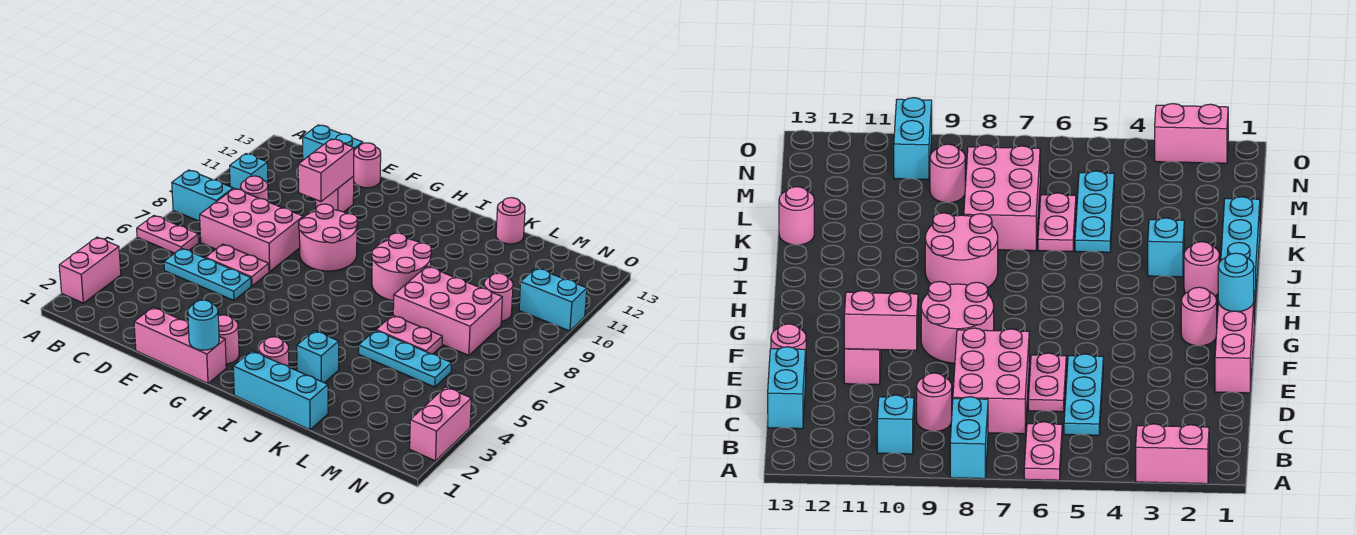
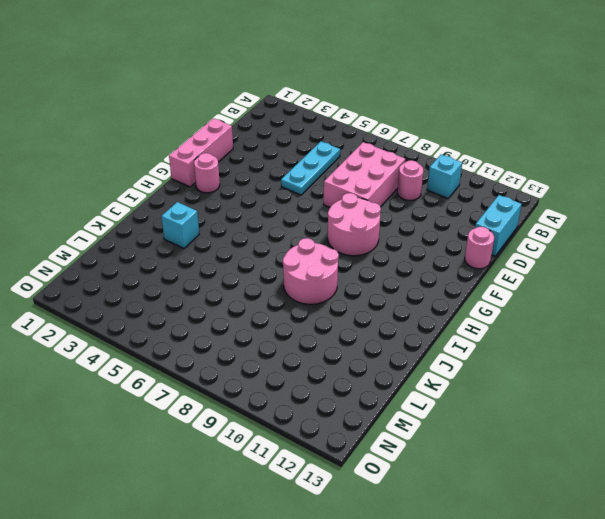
none -> pink 1x2 brick [59,237,121,303]
none -> pink 1x2 plate [137,216,199,253]
none -> cyan 1x2 brick [172,170,233,221]

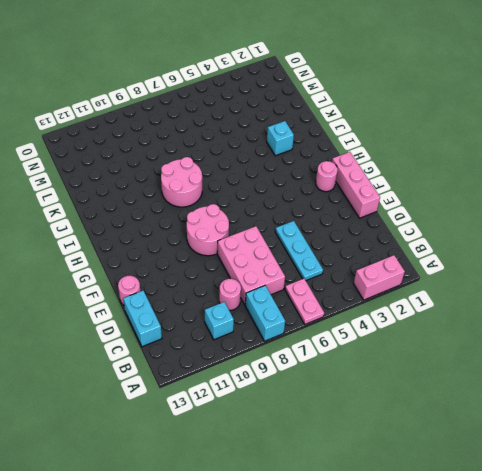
none -> pink 1x2 plate [206,244,269,286]
none -> pink 1x1 brick [316,176,354,212]
none -> cyan 1x3 brick [233,351,328,430]

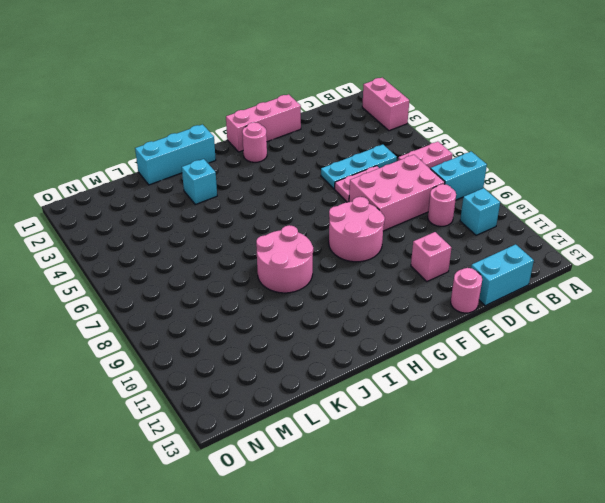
none -> pink 1x1 round brick [259,337,289,367]
none -> cyan 1x3 plate [359,330,452,387]
none -> pink 1x2 plate [376,315,442,354]

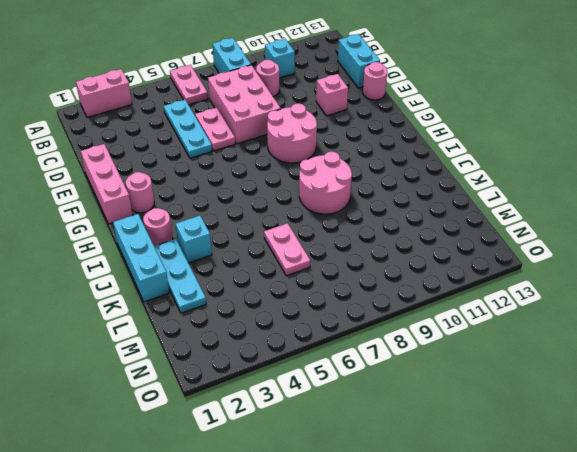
cyan 1x3 plate [154,239,206,313] -> cyan 1x3 plate moved to [359,330,452,387]
none -> pink 2x3 brick [393,266,502,356]
none -> pink 1x1 round brick [496,198,525,244]
none -> pink 1x1 round brick [484,273,513,321]

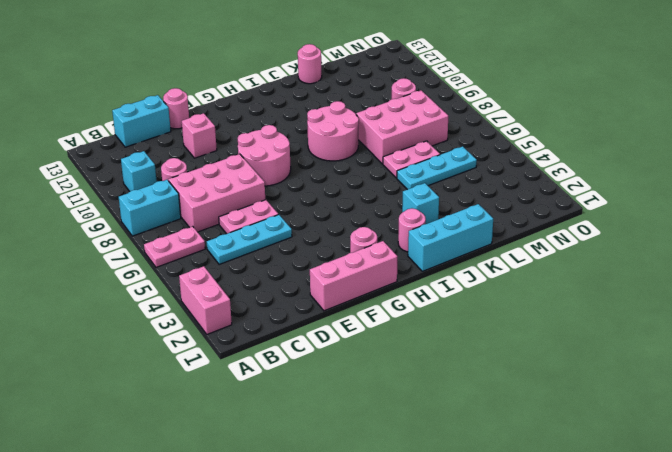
none -> cyan 1x2 brick [519,268,587,331]
none -> pink 1x2 brick [410,387,471,461]
none -> pink 1x2 brick [298,139,354,202]

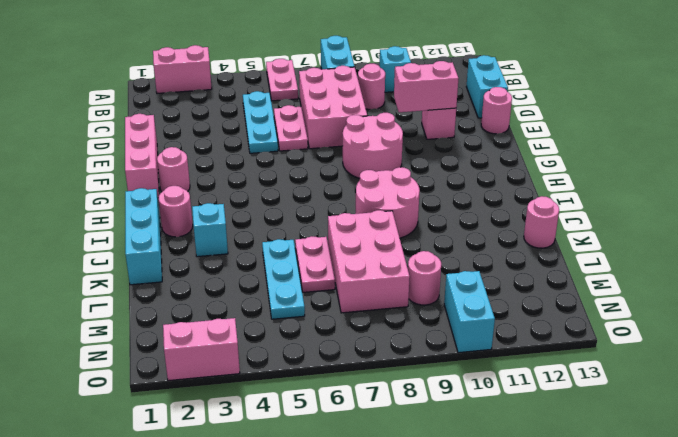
none -> cyan 1x1 round brick [188,300,219,350]

